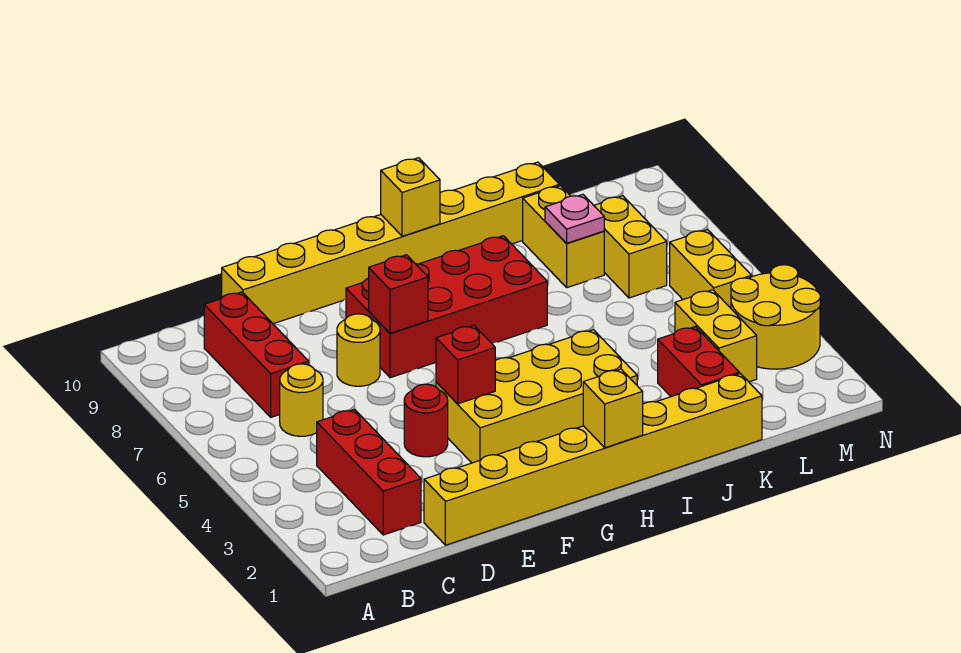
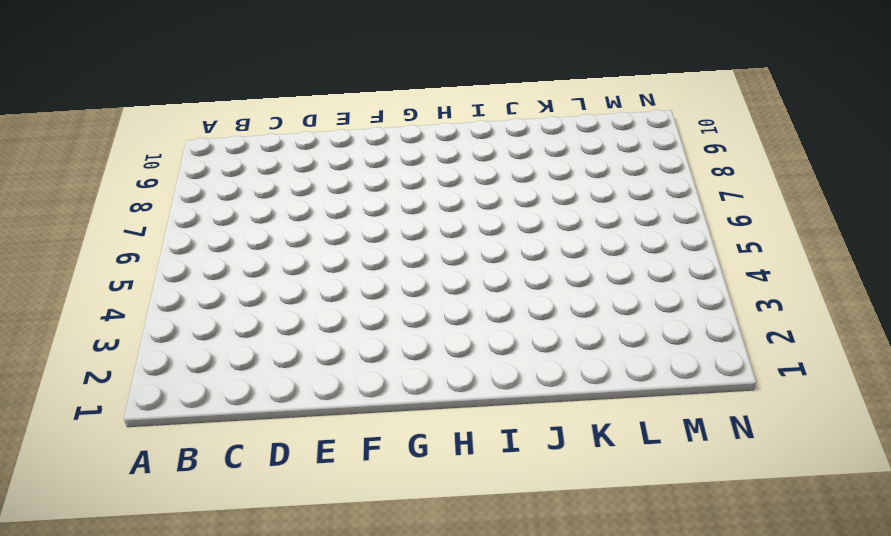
none -> red 1x3 brick [317,409,421,535]
none -> yellow 1x1 round brick [280,364,323,436]
none -> red 1x3 brick [204,292,309,417]

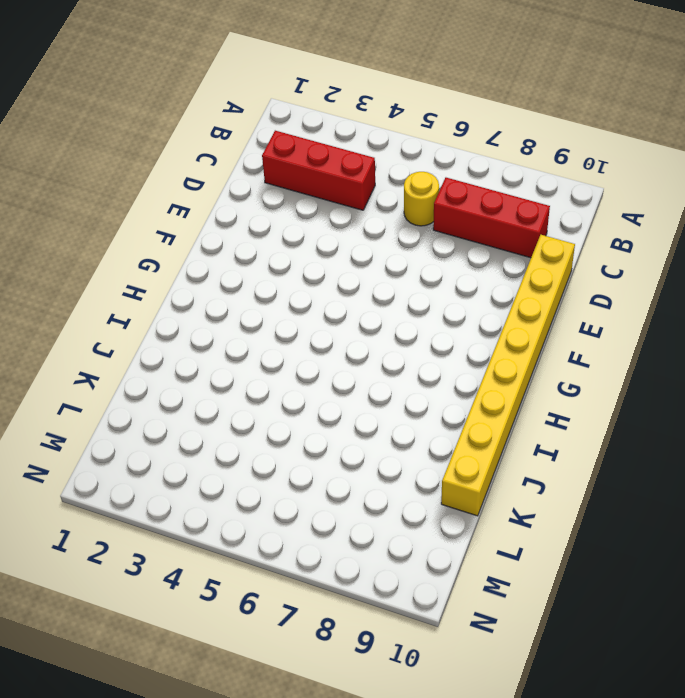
none -> yellow 1x8 brick [424,374,762,545]
none -> red 1x1 round brick [404,384,448,457]
none -> yellow 1x1 round brick [337,314,380,386]

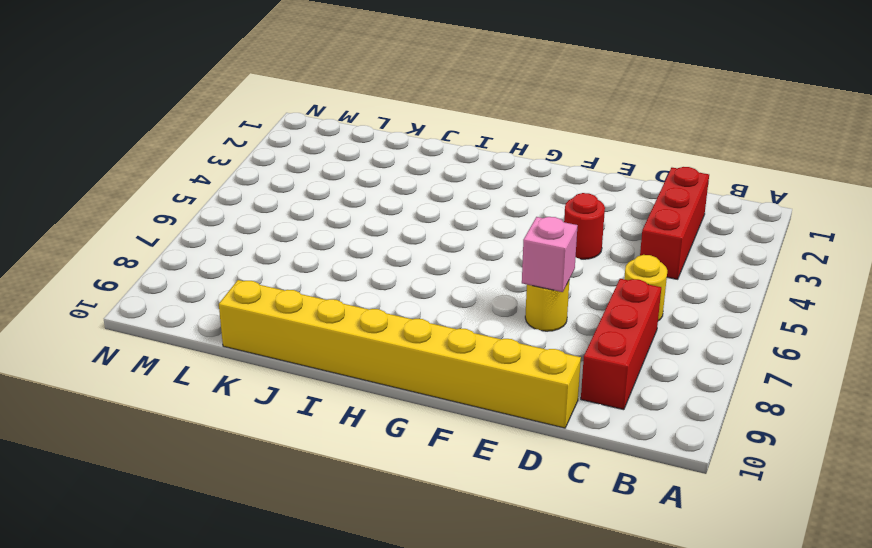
pink 1x1 brick [522,217,578,292] -> none
none -> yellow 1x8 brick [424,374,762,545]
none -> yellow 2x4 brick [436,330,637,463]
none -> red 2x4 brick [346,236,547,378]

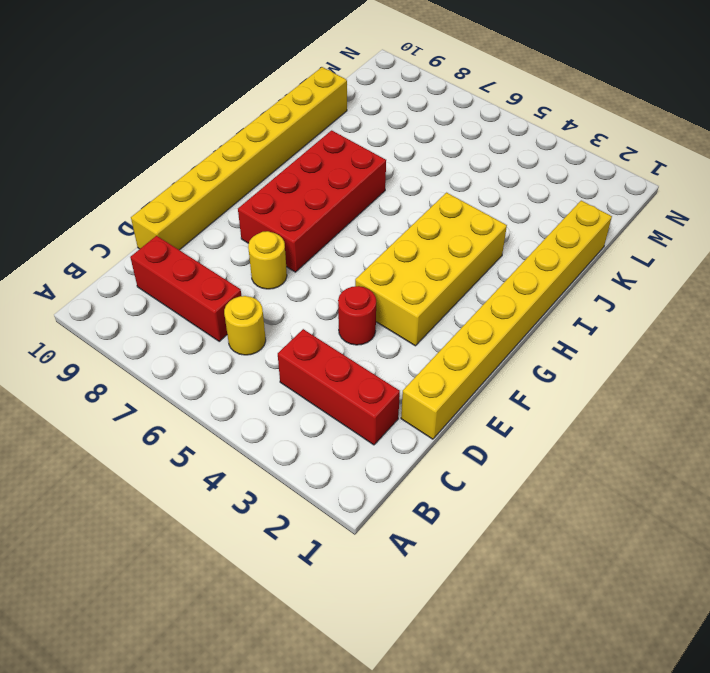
none -> red 1x2 brick [658,327,739,397]
none -> yellow 1x2 brick [523,186,604,288]
none -> yellow 1x2 brick [675,290,757,382]

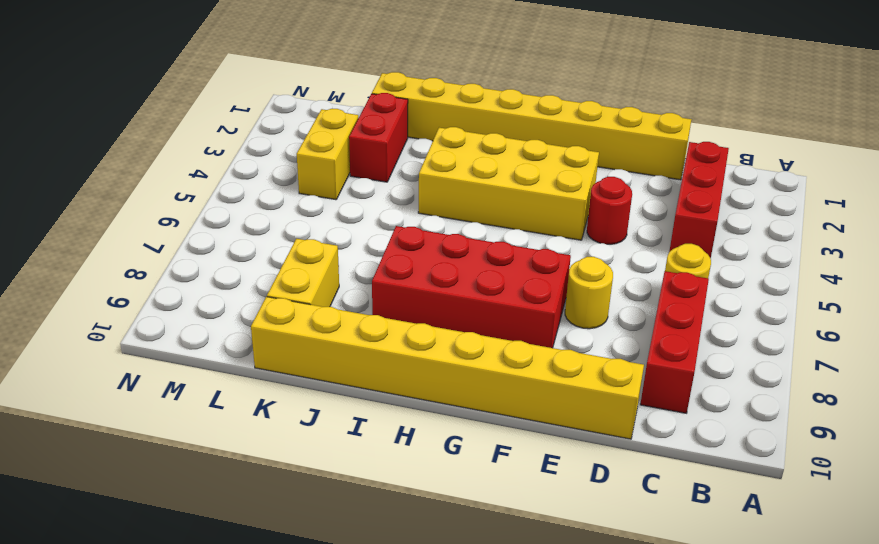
none -> yellow 1x2 brick [594,196,667,298]
none -> yellow 2x2 round brick [731,265,820,369]
none -> yellow 1x2 brick [670,229,752,308]

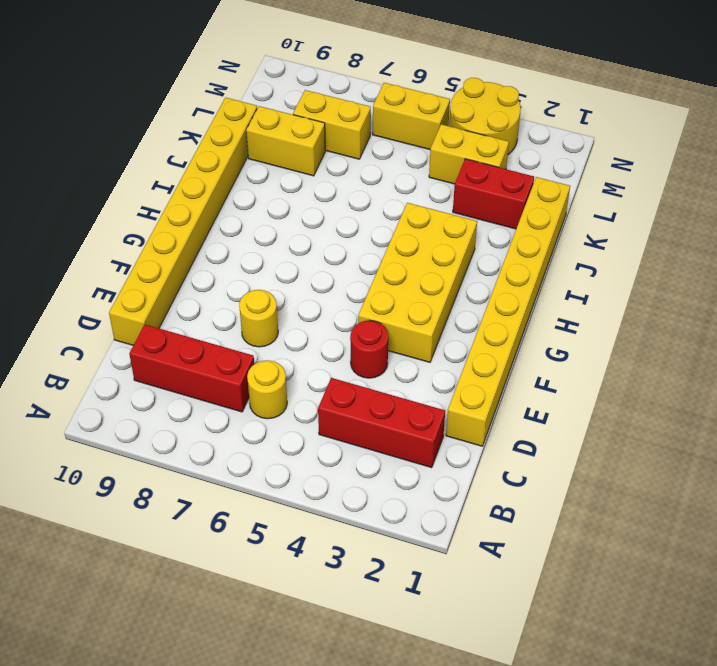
none -> red 2x4 brick [346,236,547,378]
none -> red 1x1 brick [436,325,495,404]
none -> red 1x1 brick [369,255,428,333]

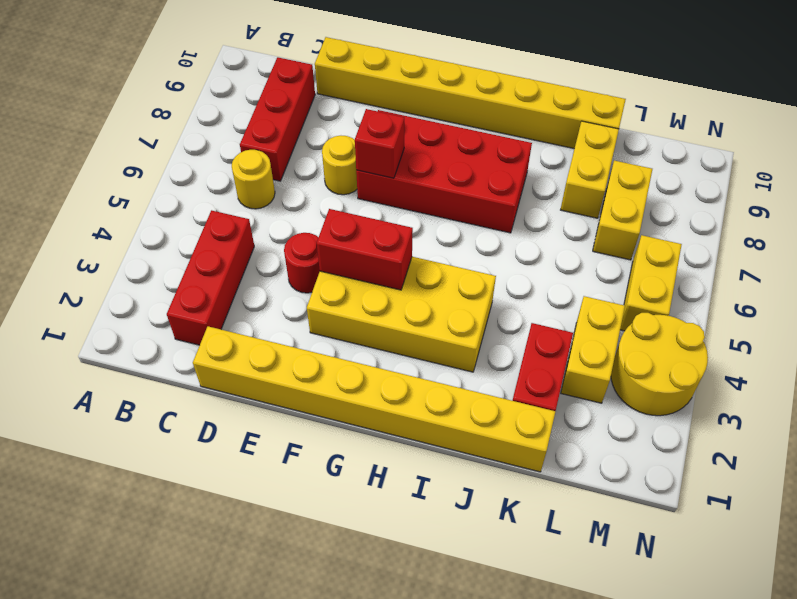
red 1x2 brick [316,209,413,290] -> red 1x1 brick [436,325,495,404]
none -> yellow 1x1 brick [583,369,643,448]
none -> yellow 1x1 brick [381,158,440,236]
none -> pink 1x1 plate [545,194,604,243]

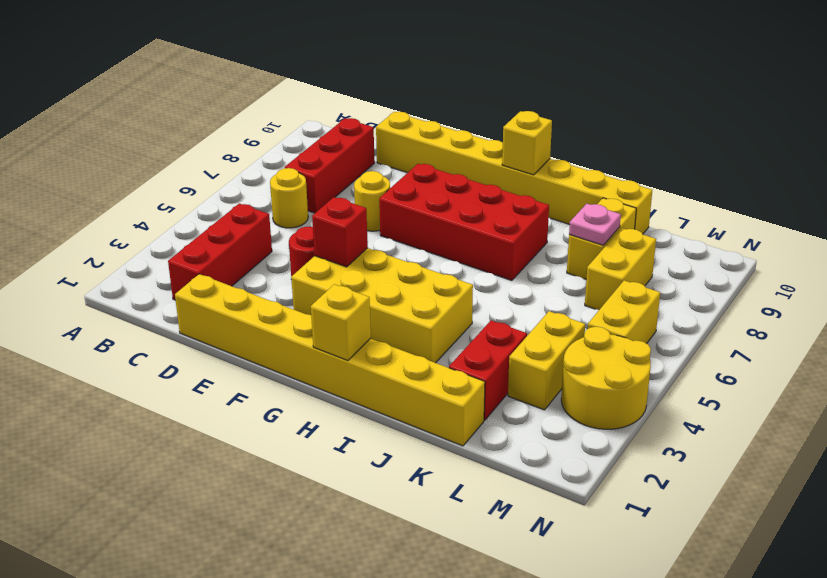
none -> red 1x1 brick [369,255,428,333]

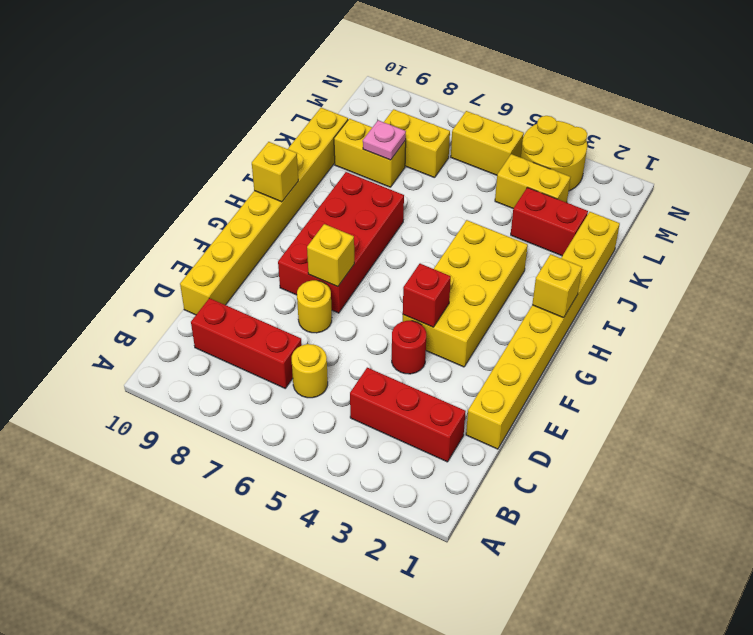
yellow 1x1 brick [307,224,354,287] -> red 1x1 brick [369,255,428,333]

